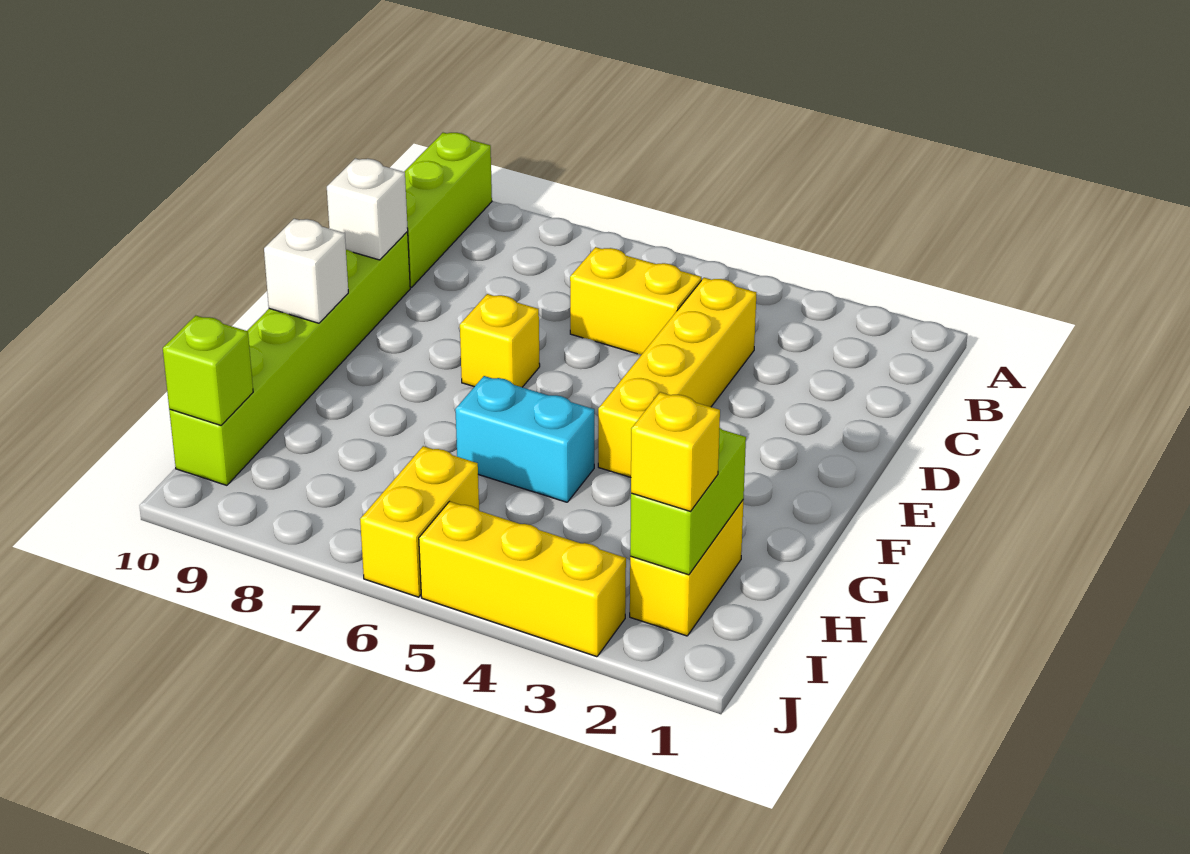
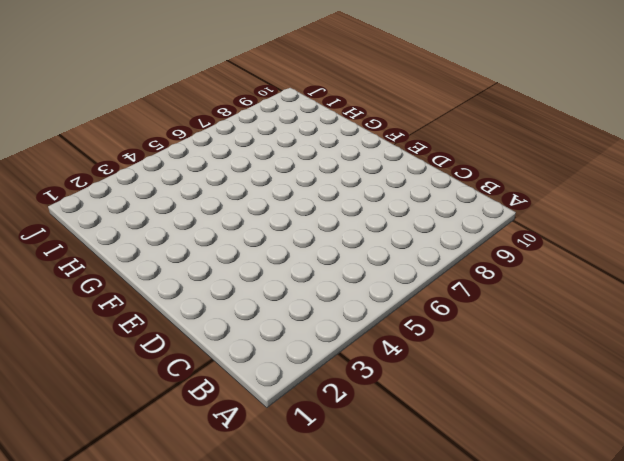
none -> lime 1x3 brick [404,133,492,288]
none -> yellow 1x4 brick [598,278,756,477]
none -> yellow 1x2 brick [570,247,701,355]

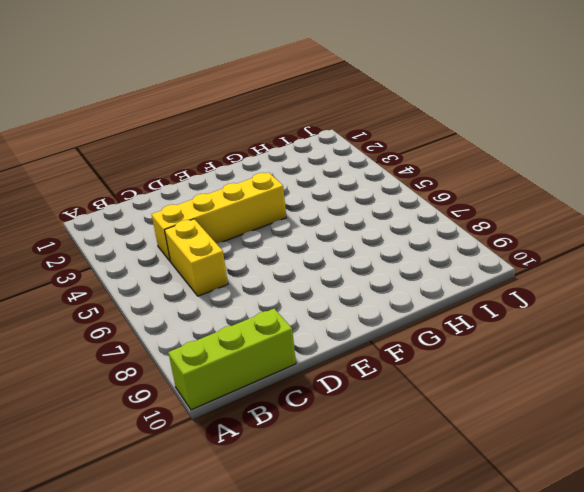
none -> lime 1x6 brick [169,232,410,485]
none -> yellow 1x1 brick [460,294,540,387]
none -> cyan 1x2 brick [455,376,594,502]

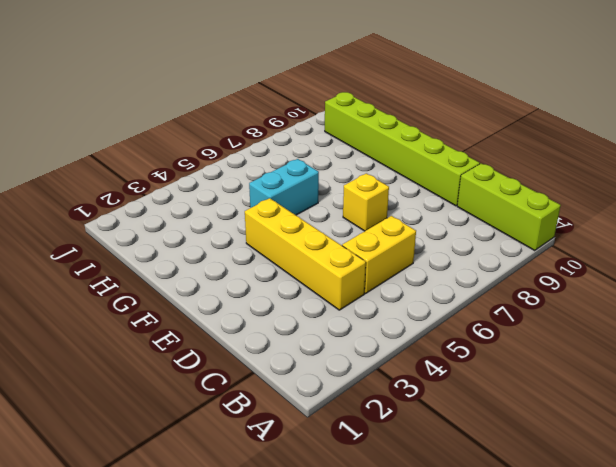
none -> yellow 1x2 brick [630,500,743,636]
none -> yellow 1x2 brick [360,446,479,597]
none -> yellow 1x3 brick [419,501,626,657]

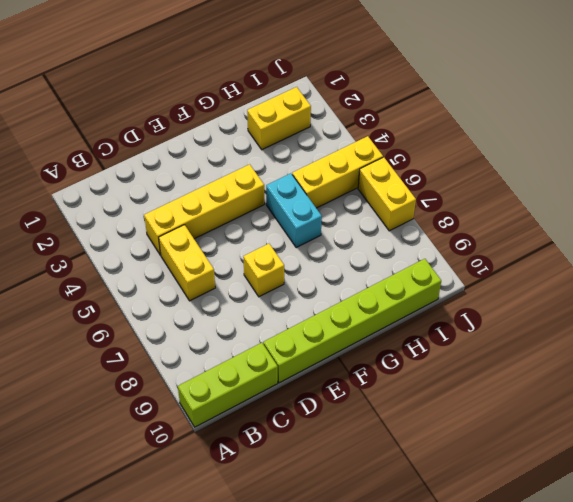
yellow 1x3 brick [292,136,383,208] -> yellow 1x3 brick turned to [419,501,626,657]
yellow 1x2 brick [358,157,416,231] -> yellow 1x2 brick turned to [360,446,479,597]
none -> white 1x1 brick [327,158,408,260]
none -> white 1x1 brick [264,219,348,323]
none -> lime 1x2 brick [630,428,746,575]

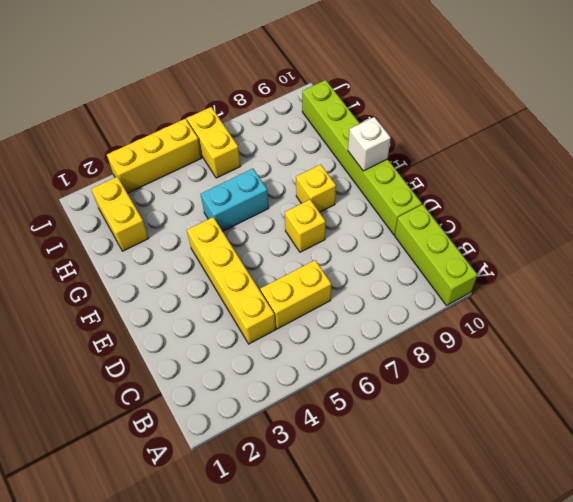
yellow 1x1 brick [296,164,336,212] -> yellow 1x1 brick moved to [631,392,720,511]
none -> white 1x1 brick [327,158,408,260]
none -> lime 1x2 brick [630,428,746,575]
none -> lime 1x1 brick [163,316,253,425]

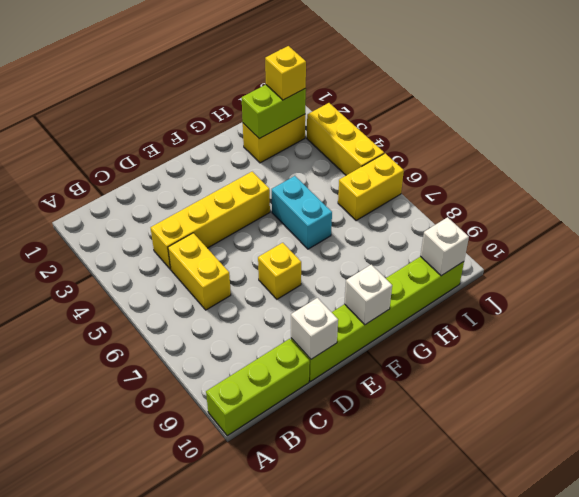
white 1x1 brick [420,217,469,276] -> lime 1x1 brick [163,316,253,425]

